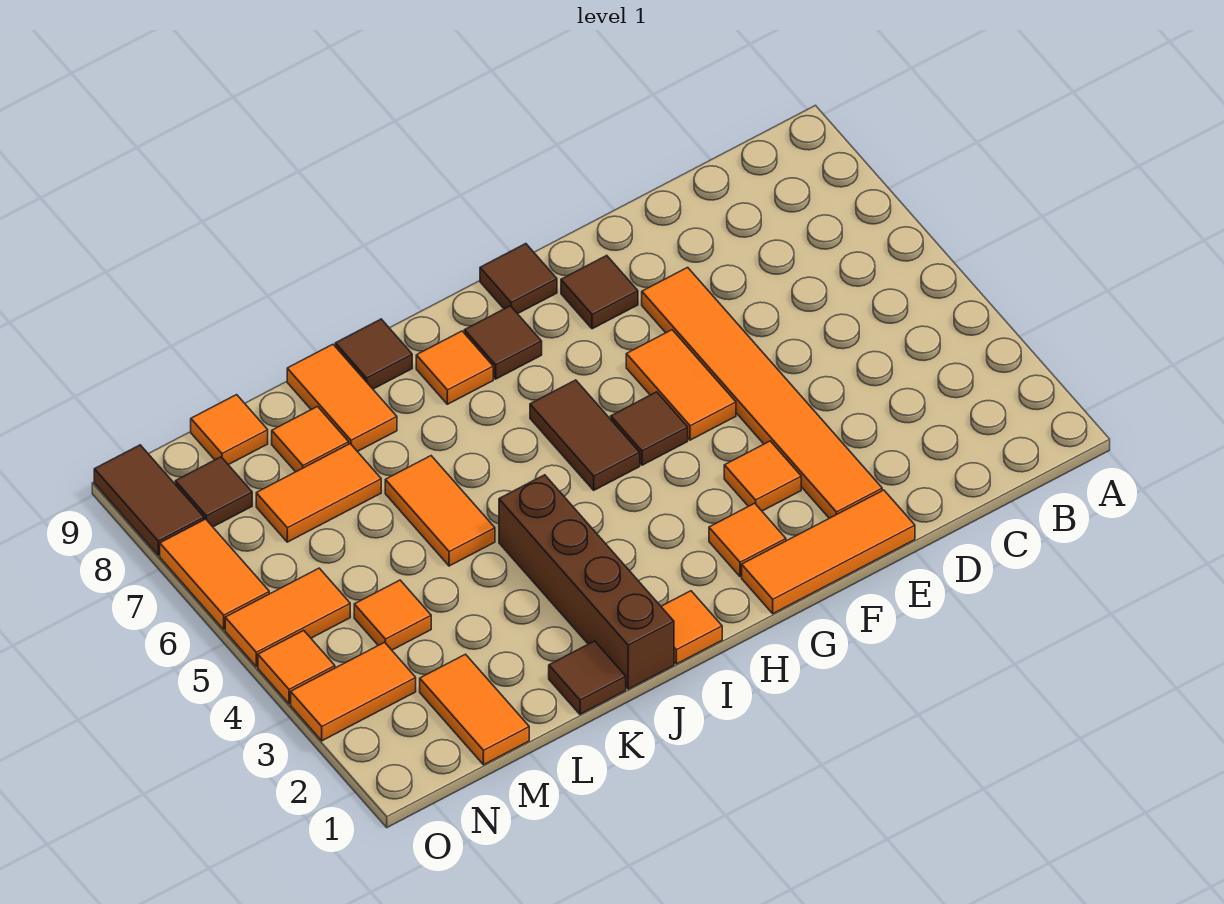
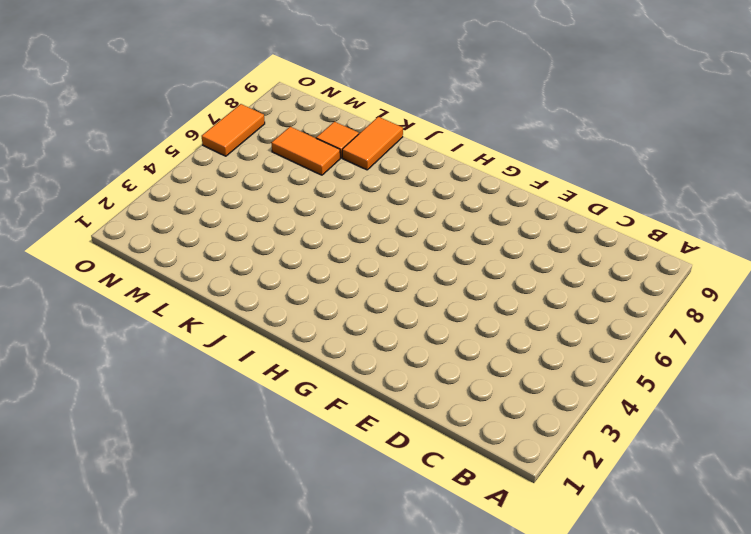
none -> orange 1x3 tile [742,490,915,614]
none -> orange 1x6 tile [642,267,882,518]
none -> orange 1x1 tile [724,441,801,511]

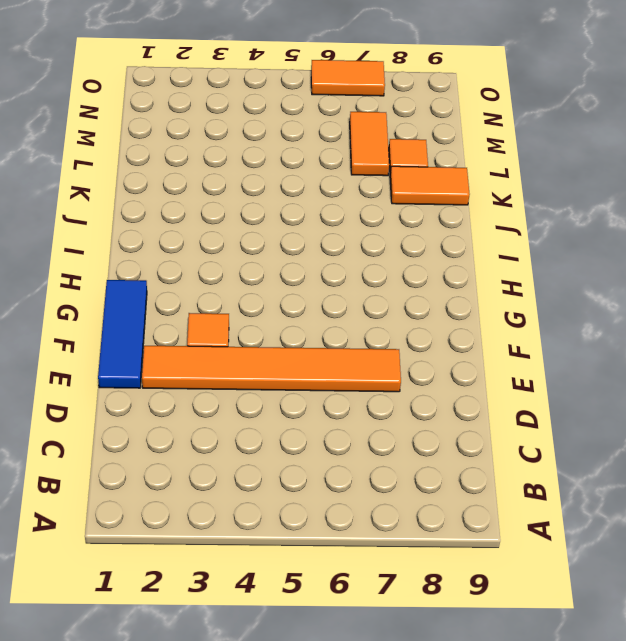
blue 1x3 tile [98,280,147,388] -> orange 1x3 tile [742,490,915,614]
none -> orange 1x2 tile [626,330,736,440]
none -> brown 1x1 tile [561,255,638,329]
none -> orange 1x1 tile [709,503,786,577]

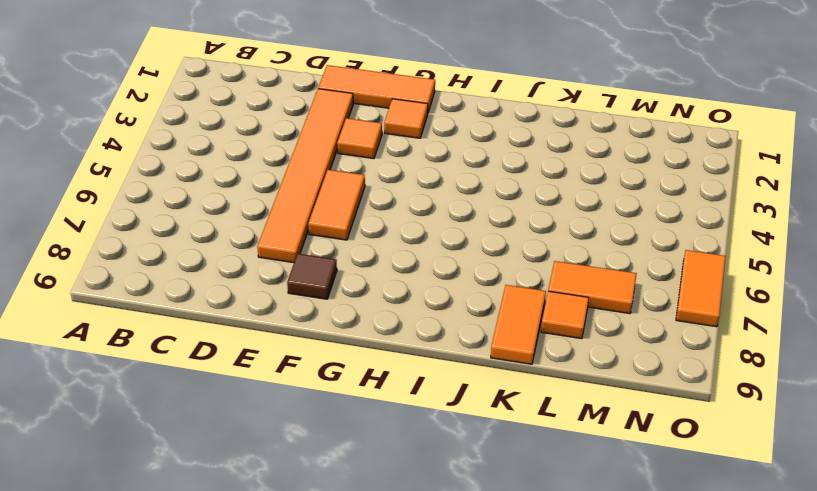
none -> brown 1x1 tile [611,392,688,465]
none -> brown 1x1 tile [480,244,557,314]
none -> brown 1x2 tile [530,380,640,490]

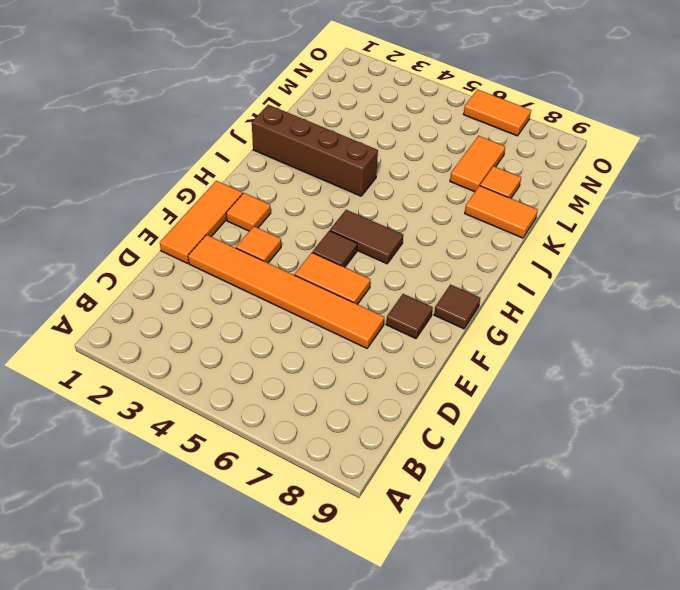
none -> brown 1x1 tile [464,306,542,379]
none -> orange 1x1 tile [661,591,722,664]
none -> orange 1x1 tile [416,331,493,404]

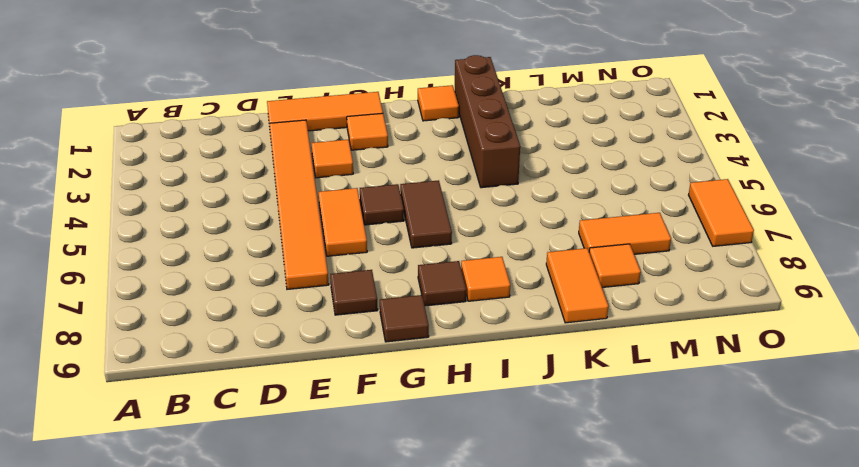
none -> brown 1x1 tile [335,319,412,389]
none -> brown 1x1 tile [549,641,626,714]
none -> orange 1x2 tile [385,456,495,566]

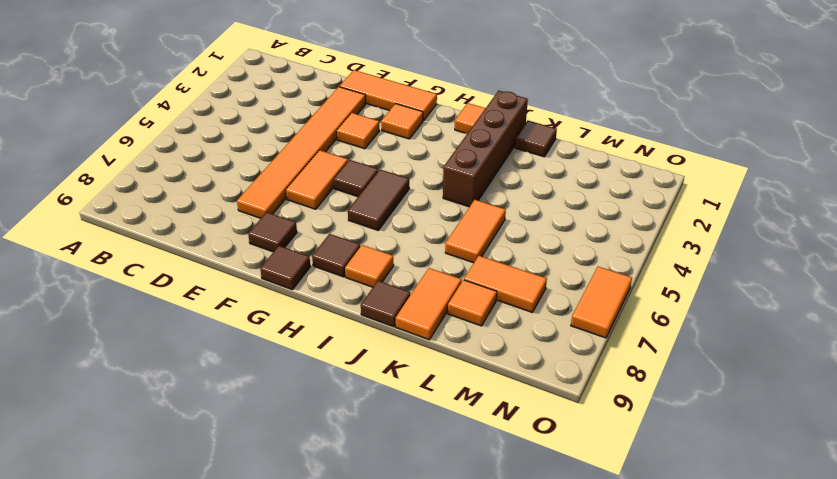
none -> orange 1x2 tile [420,654,529,765]
none -> orange 1x1 tile [354,580,431,650]
none -> orange 1x1 tile [191,395,268,465]

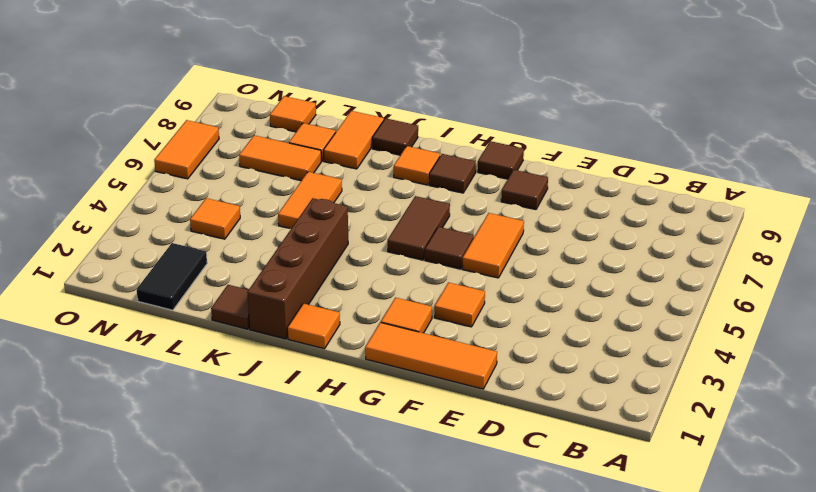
black 1x2 tile [137,243,207,310] -> orange 1x2 tile [420,654,529,765]
none -> orange 1x6 tile [642,267,882,518]
none -> orange 1x2 tile [291,642,416,741]
none -> orange 1x2 tile [225,568,350,667]

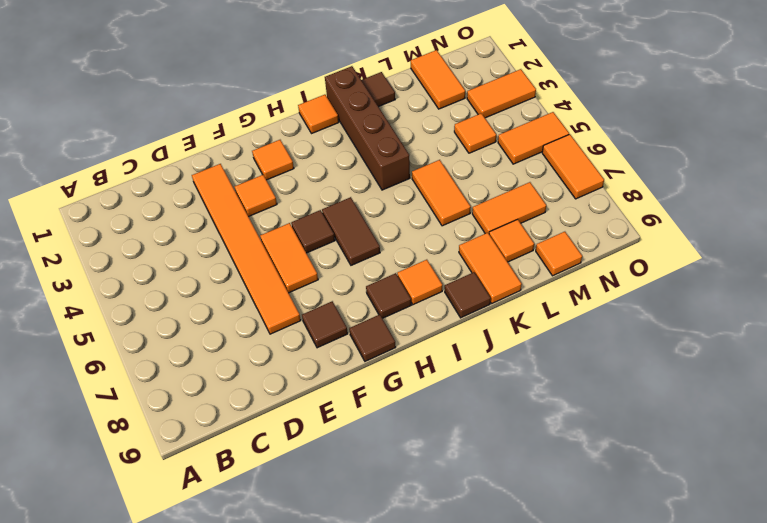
none -> orange 1x3 tile [742,490,915,614]
none -> brown 1x1 tile [175,457,252,527]
none -> orange 1x1 tile [258,630,335,704]

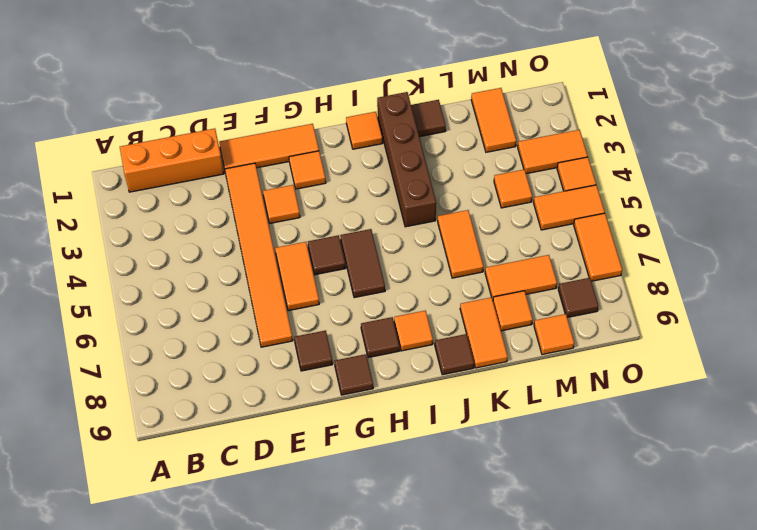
orange 1x3 brick [120,129,224,192] -> none
none -> brown 1x2 tile [94,445,204,555]

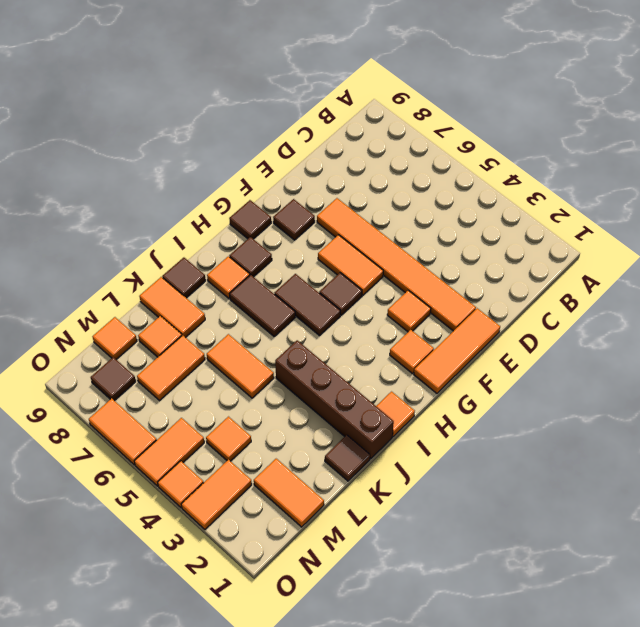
brown 1x2 tile [230,275,295,336] -> brown 1x2 tile moved to [94,445,204,555]

